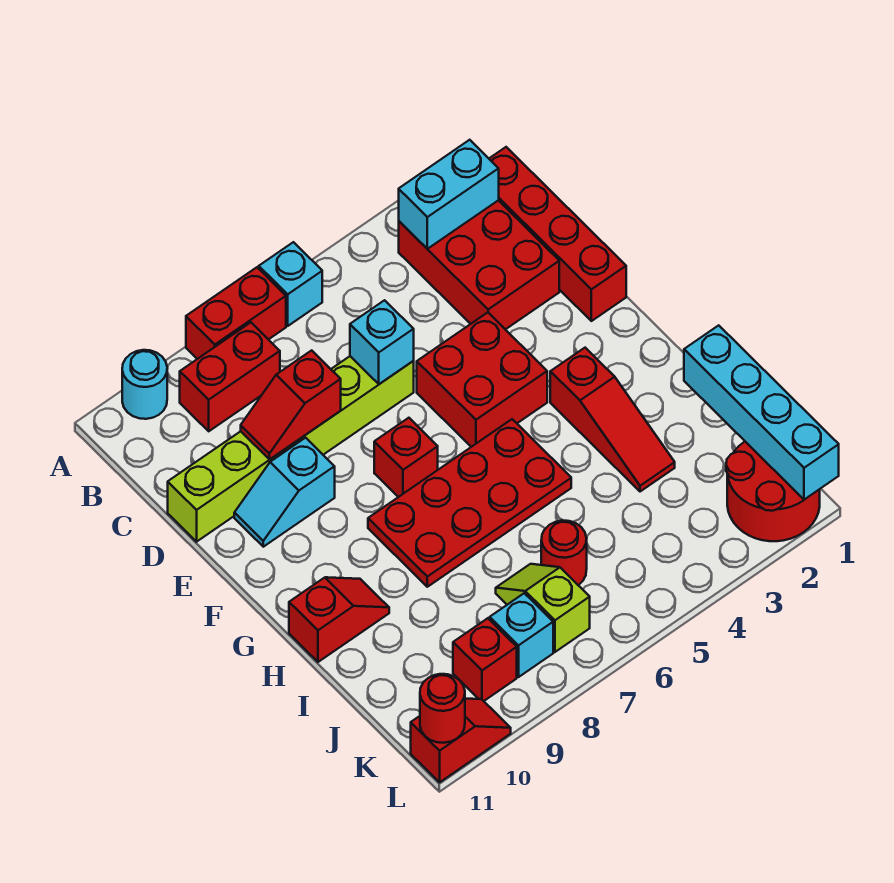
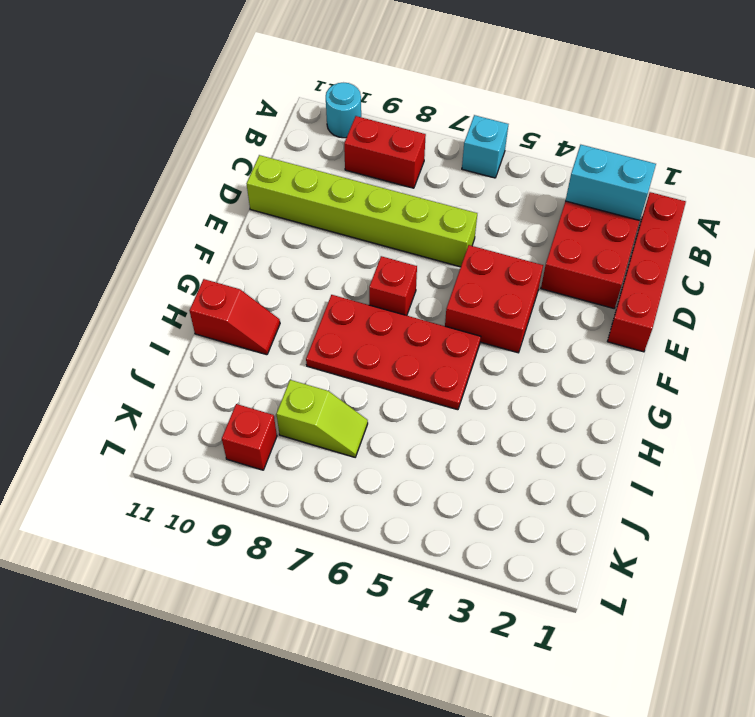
lime 1x2 slope [276,380,368,457] -> lime 1x2 slope turned to [496,564,590,652]
none -> red 1x2 brick [186,267,286,359]
none -> cyan 1x2 slope [234,438,335,547]
none -> red 1x3 slope [550,348,675,492]

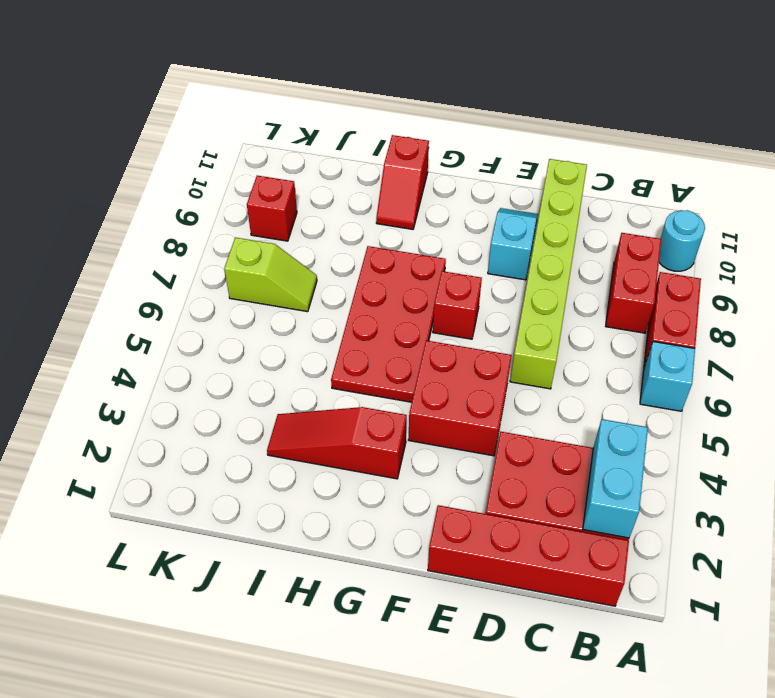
none -> red 1x1 round brick [541,520,587,585]
none -> red 2x2 round brick [726,442,820,541]
none -> cyan 1x1 brick [490,593,553,677]

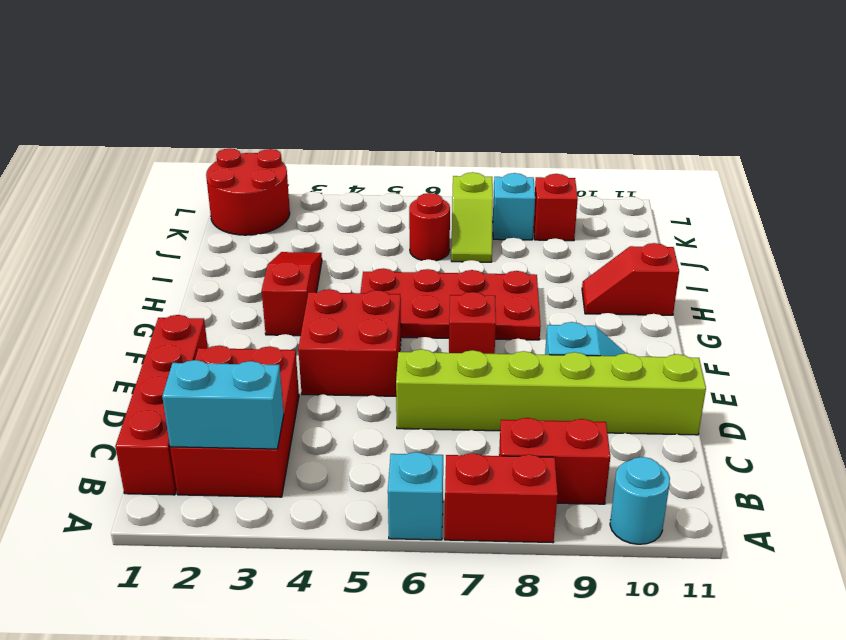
none -> red 1x2 slope [411,699,511,782]
none -> cyan 1x1 brick [350,300,414,384]
none -> red 1x2 slope [241,350,341,459]

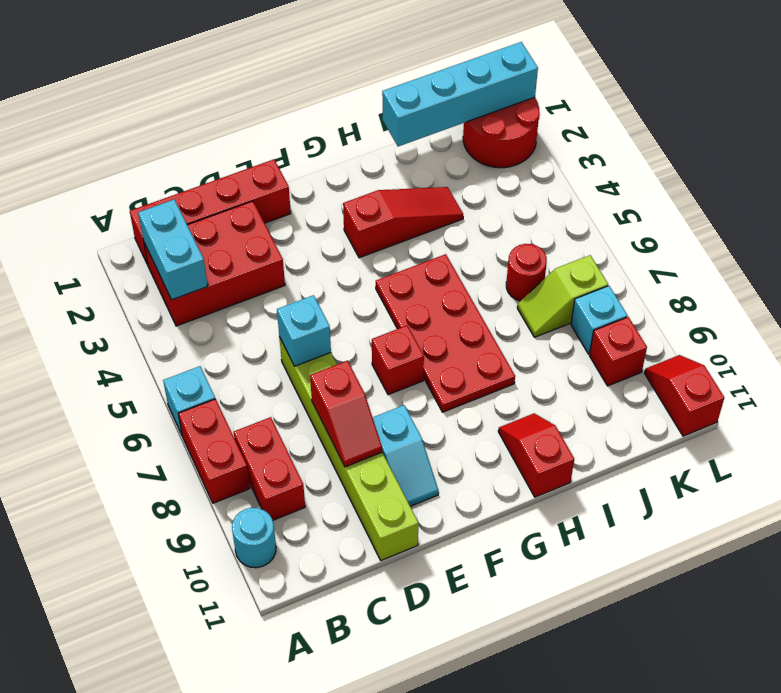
none -> red 2x2 brick [417,313,547,447]
none -> red 1x1 round brick [420,674,465,743]

